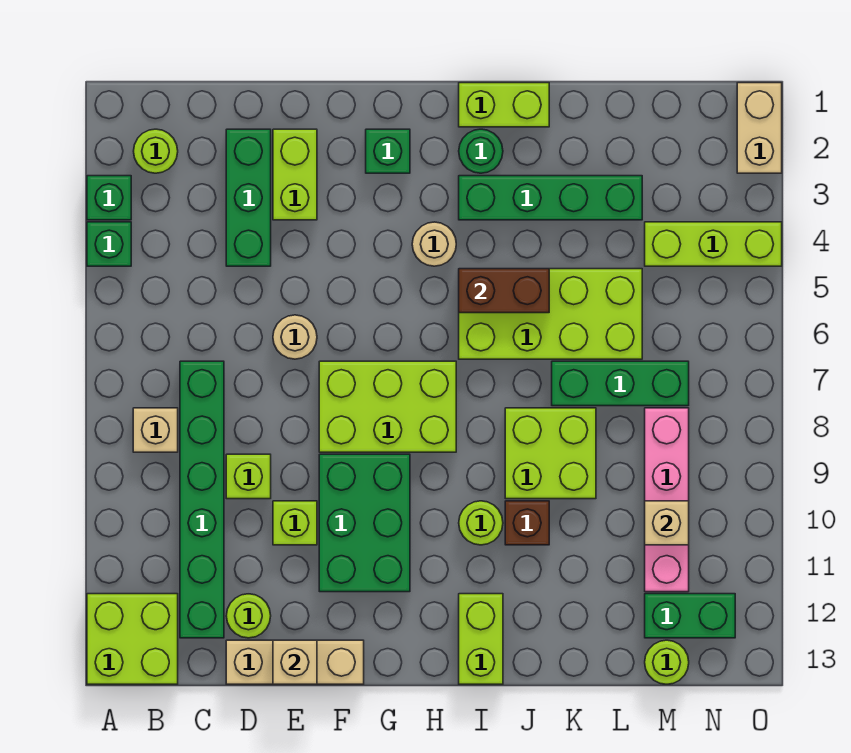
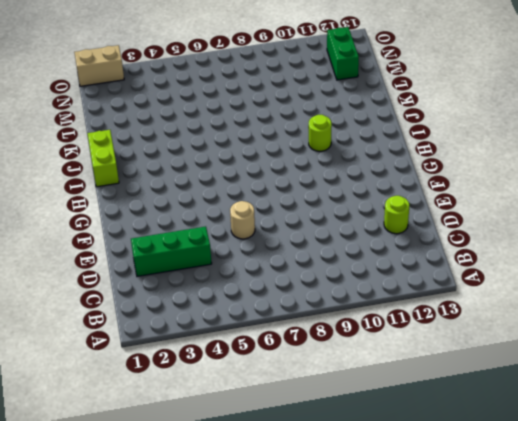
none -> green 1x1 brick [87,176,131,220]
none -> green 1x1 brick [87,222,131,266]
none -> lime 2x2 brick [87,594,178,684]
none -> lime 1x1 round brick [134,129,178,173]

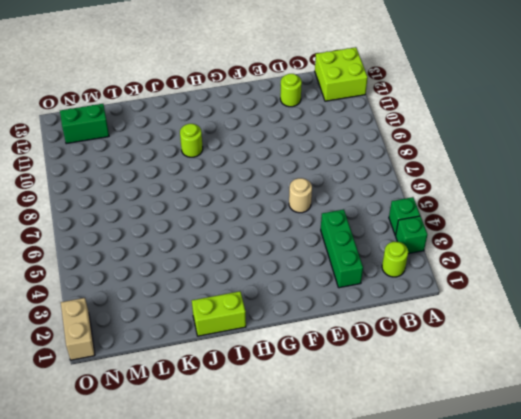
none -> tan 1x1 brick [133,408,178,452]
none -> green 1x6 brick [180,361,224,638]
none -> lime 1x1 brick [226,454,271,499]
none -> tan 1x3 brick [226,640,364,684]

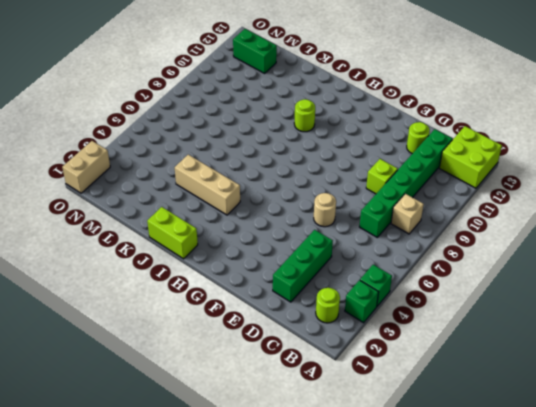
tan 1x3 brick [175,155,240,215] -> tan 1x3 brick moved to [226,640,364,684]
none -> lime 1x2 brick [273,129,317,220]
none -> lime 1x1 brick [273,501,317,545]
none -> lime 2x3 brick [319,361,456,452]
none -> green 2x3 brick [319,454,410,592]

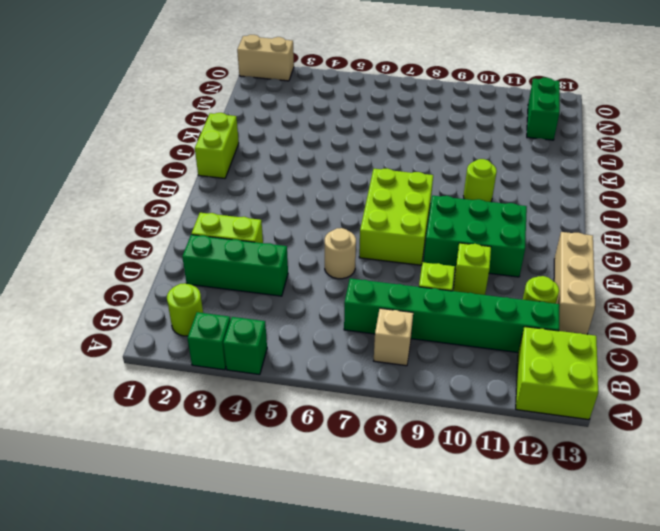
none -> green 1x1 brick [366,129,410,173]
none -> tan 1x1 round brick [412,222,456,266]
none -> green 1x1 round brick [459,129,503,173]
none -> green 1x4 brick [459,176,642,220]

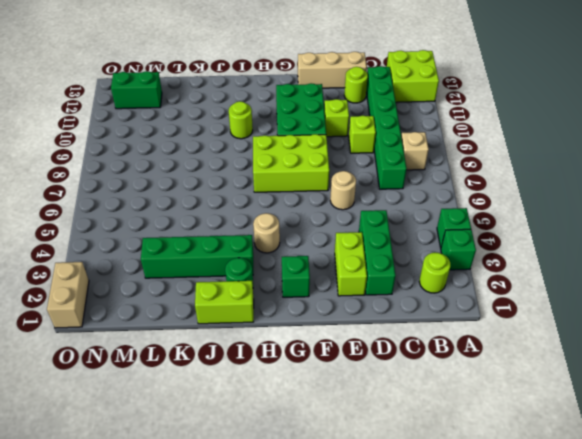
none -> lime 2x4 brick [459,269,642,359]
none -> lime 1x2 brick [459,594,503,684]
none -> lime 2x2 brick [505,408,596,499]
none -> brown 1x1 brick [505,501,549,545]

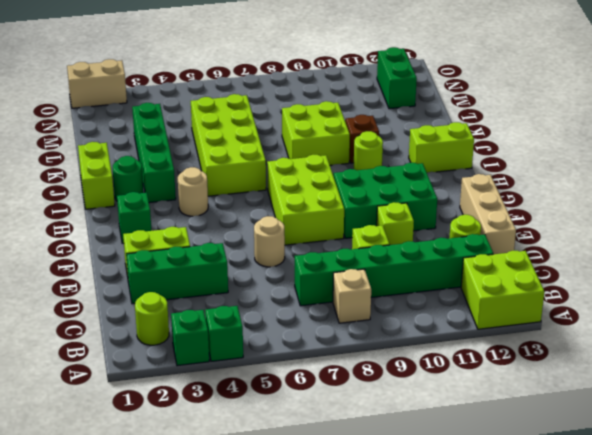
none -> green 1x3 brick [552,361,689,406]
none -> lime 1x3 brick [645,222,782,266]
none -> pink 1x4 brick [645,408,689,592]
none -> lime 1x1 round brick [645,640,689,684]

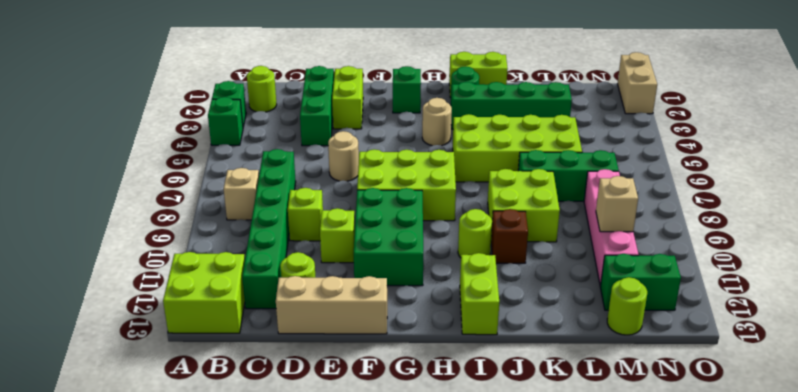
none -> lime 1x3 brick [645,222,782,266]
none -> tan 1x1 brick [273,640,317,684]
none -> brown 1x2 brick [459,269,549,313]

